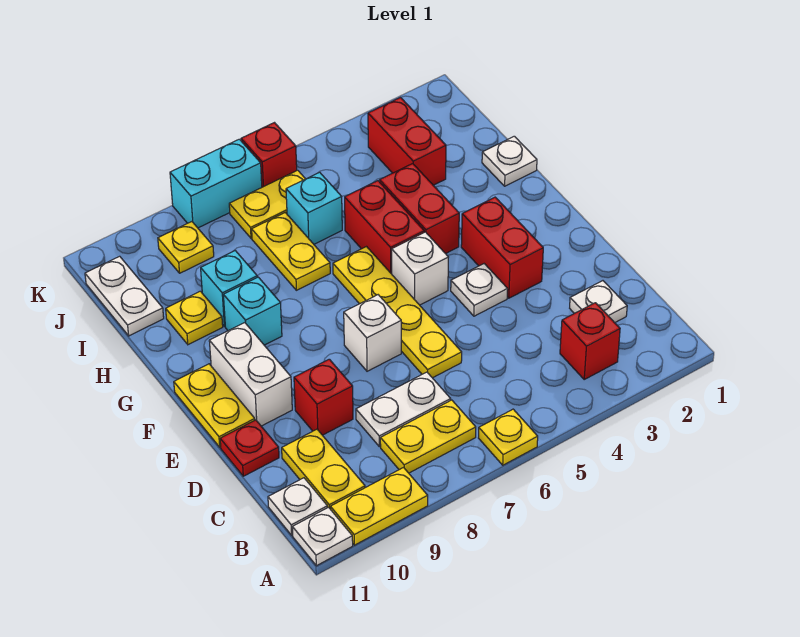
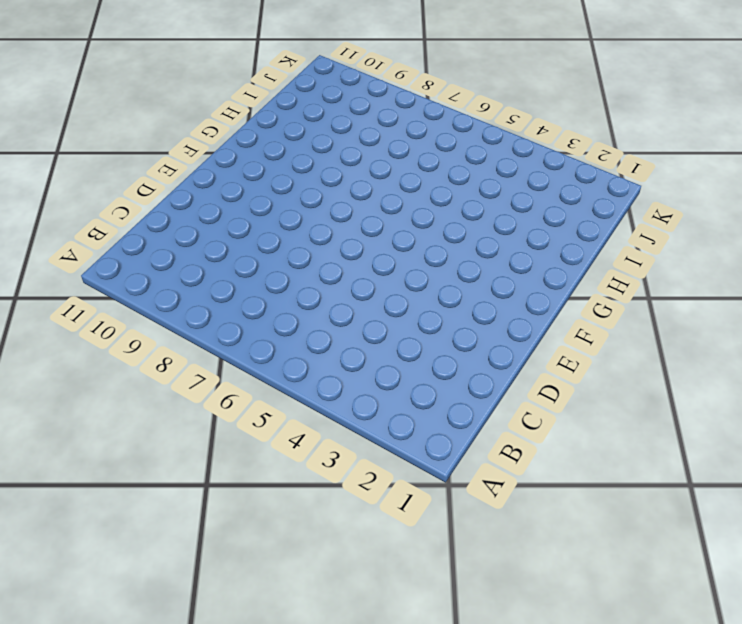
none -> yellow 1x1 plate [479,409,538,465]
none -> yellow 1x2 plate [330,468,428,545]
none -> white 1x1 plate [292,507,353,566]
none -> red 1x1 brick [560,303,620,379]

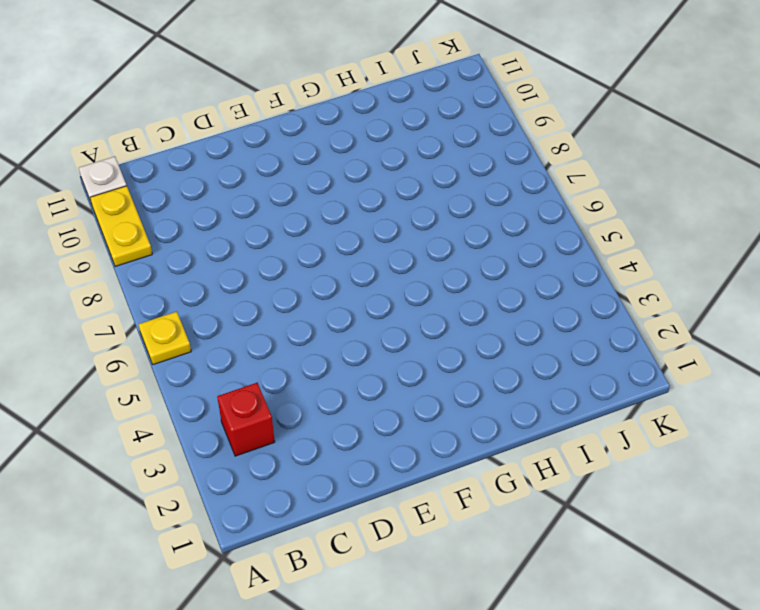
none -> yellow 1x2 plate [380,400,476,473]
none -> yellow 1x2 plate [282,429,365,509]
none -> white 1x1 plate [268,478,327,535]
none -> white 1x1 plate [570,281,627,323]

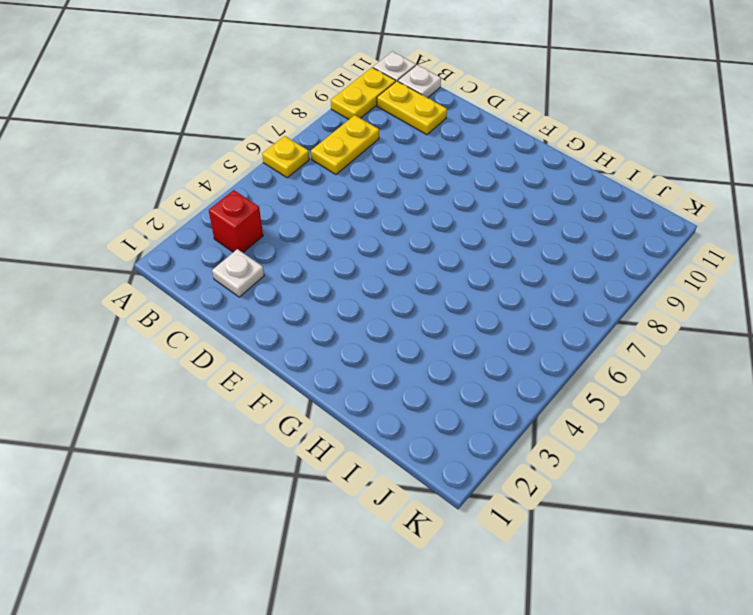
none -> white 1x2 plate [356,372,451,447]
none -> yellow 1x4 plate [333,247,462,378]
none -> red 1x1 brick [294,359,353,435]
none -> red 1x1 plate [220,420,279,476]

